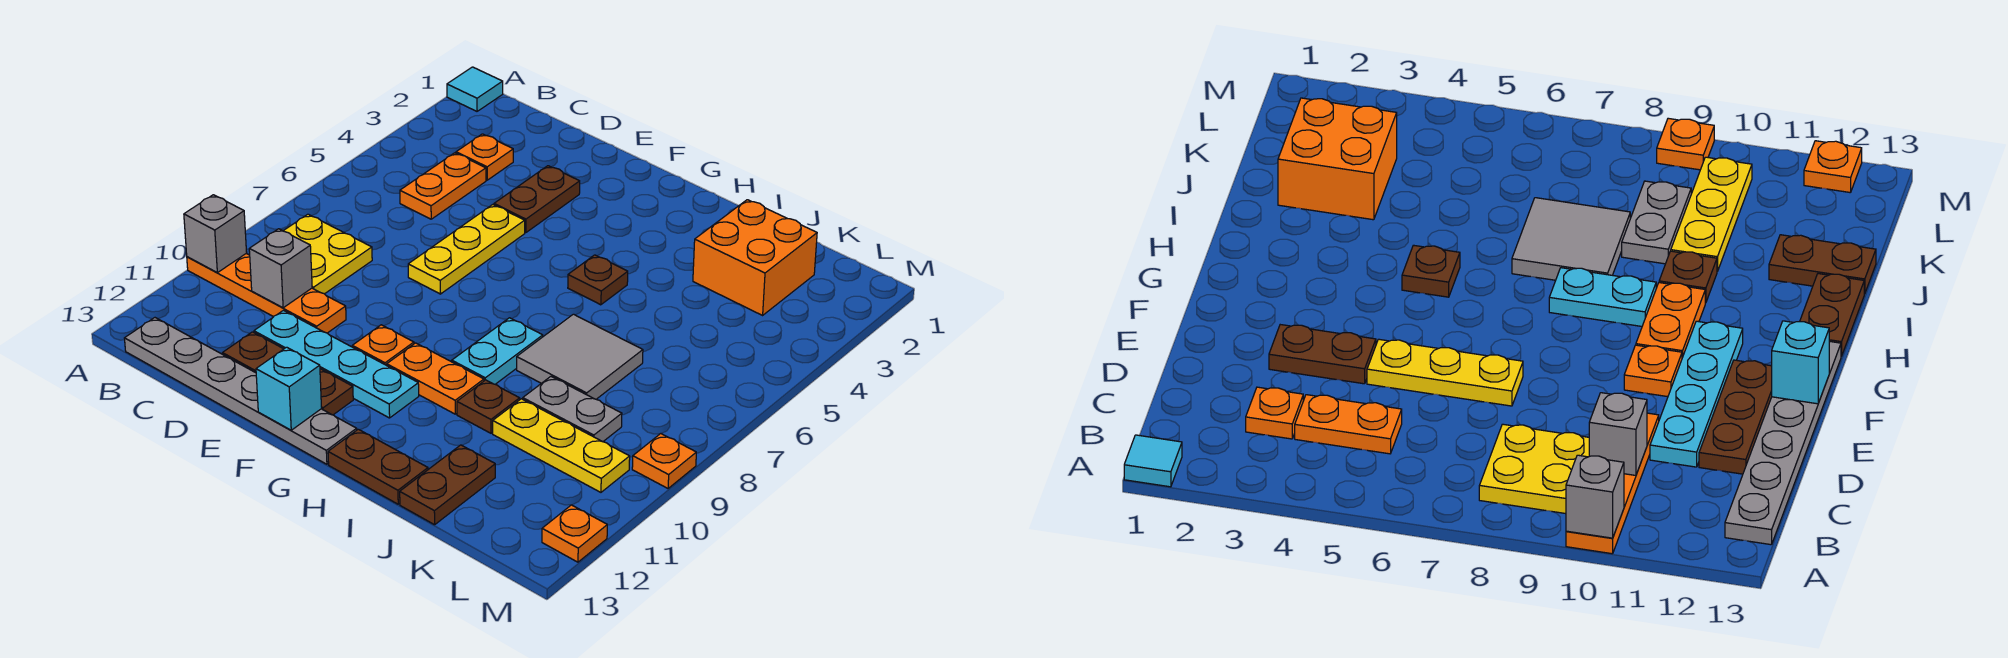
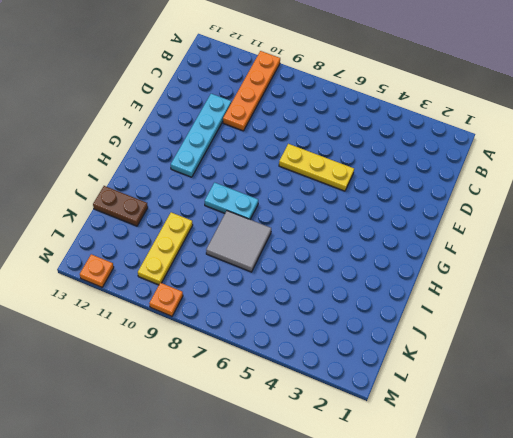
none -> cyan 1x1 tile [447,67,503,111]
none -> yellow 2x2 plate [284,214,372,294]
none -> grey 1x6 plate [124,318,357,464]

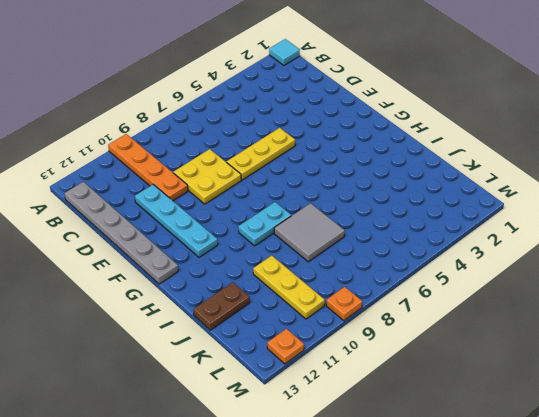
yellow 2x2 plate [173,149,241,204] -> yellow 2x2 plate moved to [284,214,372,294]
none -> orange 1x1 plate [456,134,513,180]
none -> orange 1x2 plate [400,153,486,219]
none -> brown 1x3 plate [223,332,353,415]

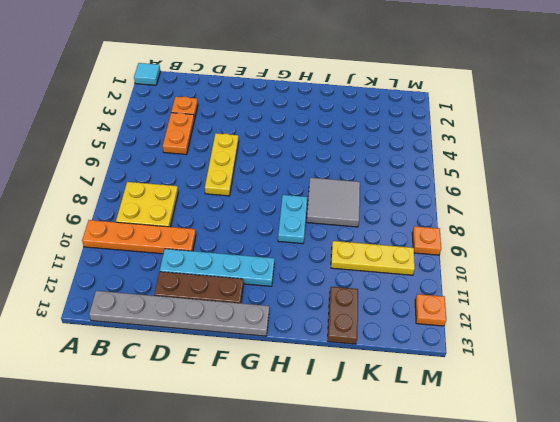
none -> brown 1x2 plate [494,166,580,233]
none -> orange 1x1 plate [352,325,414,365]
none -> orange 1x2 plate [387,343,484,414]

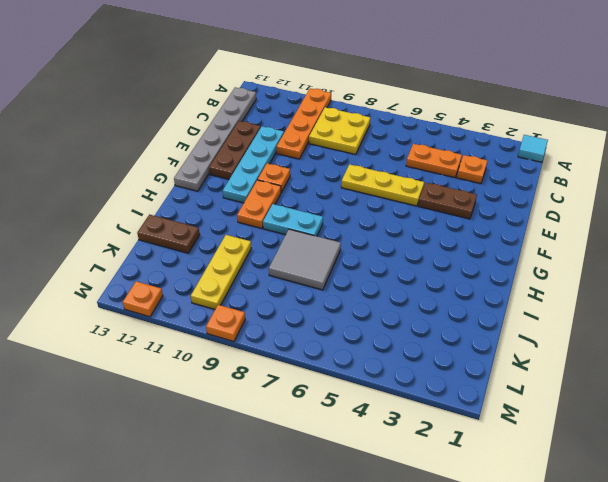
none -> brown 1x1 plate [568,255,628,305]
none -> brown 1x2 plate [328,429,428,504]
none -> brown 1x1 plate [457,380,520,433]

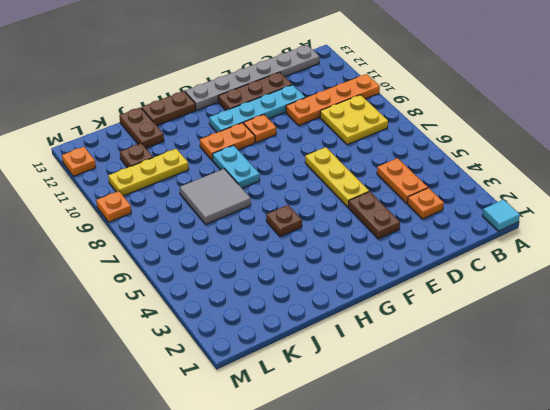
brown 1x1 plate [120,143,153,168] -> brown 1x1 plate moved to [457,380,520,433]
none -> orange 2x2 brick [693,200,817,315]
none -> grey 1x2 plate [523,377,622,442]
none -> grey 1x1 brick [184,195,247,273]

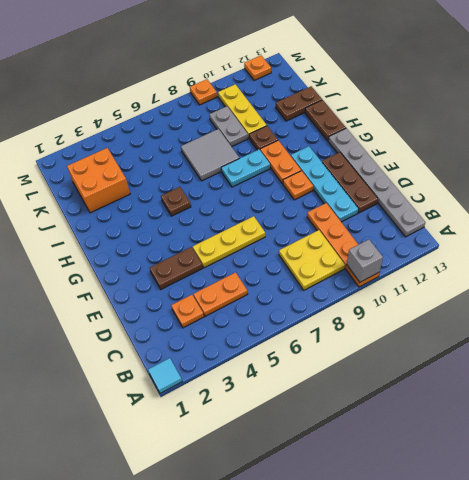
none -> grey 1x1 brick [249,229,312,308]
none -> cyan 1x1 brick [256,347,322,430]

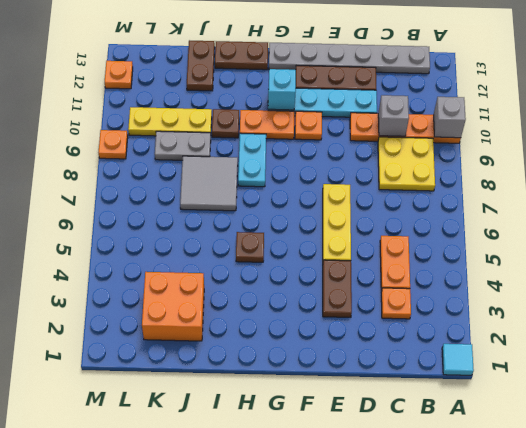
cyan 1x1 brick [268,69,296,110] -> cyan 1x1 brick moved to [256,347,322,430]

